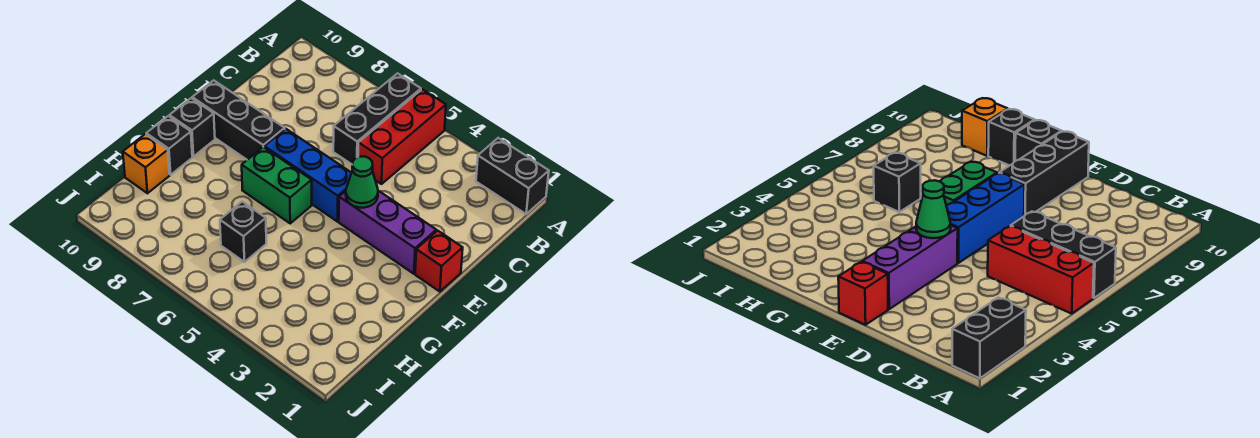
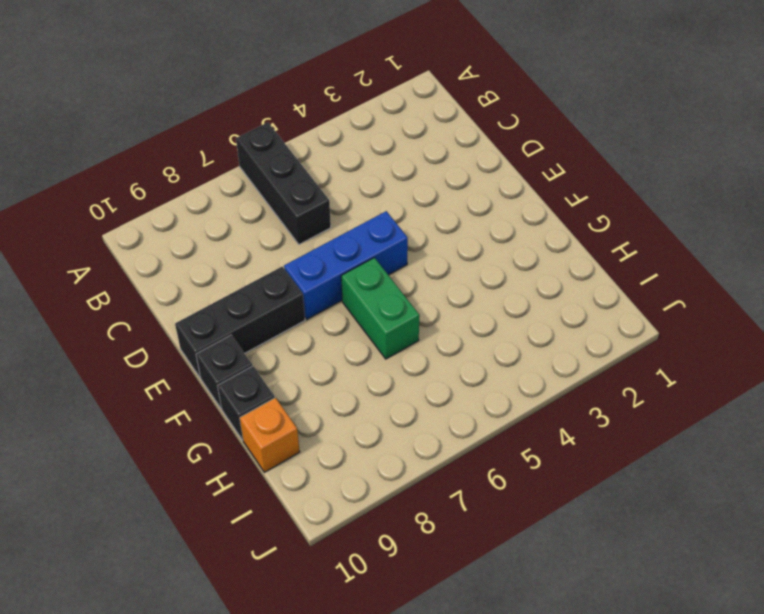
green 1x2 brick [341,258,420,359] -> green 1x2 brick turned to [242,147,312,223]
none -> black 1x2 brick [476,138,549,214]
none -> red 1x3 brick [358,89,446,184]
none -> red 1x1 brick [415,231,463,292]

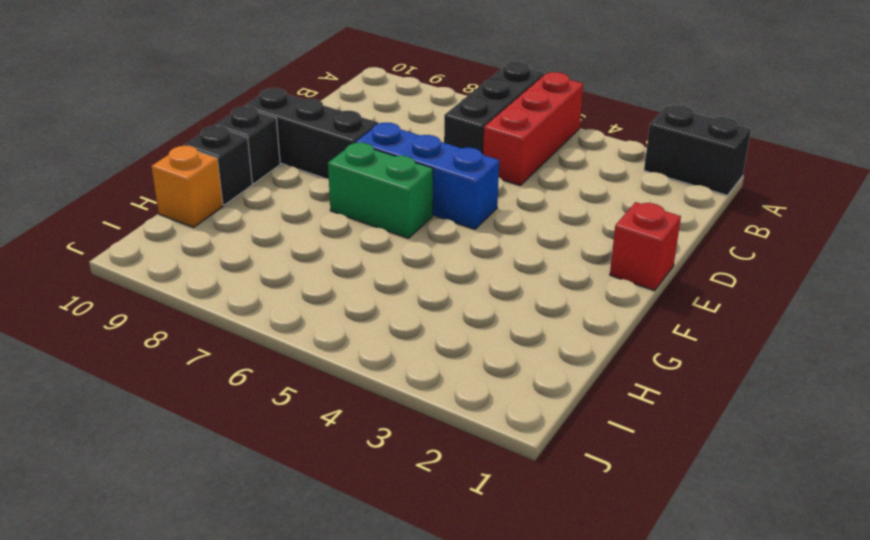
none -> purple 1x3 brick [339,191,436,274]
none -> black 1x1 brick [220,202,266,262]
none -> green 1x1 cone [346,156,378,208]

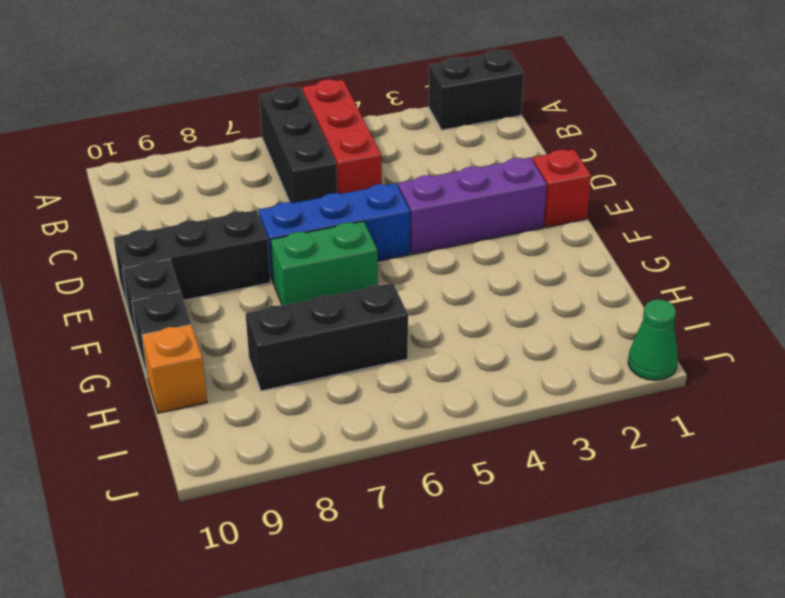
black 1x3 brick [246,283,408,391] -> black 1x1 brick [220,202,266,262]
green 1x1 cone [628,300,678,380] -> green 1x1 cone moved to [346,156,378,208]

